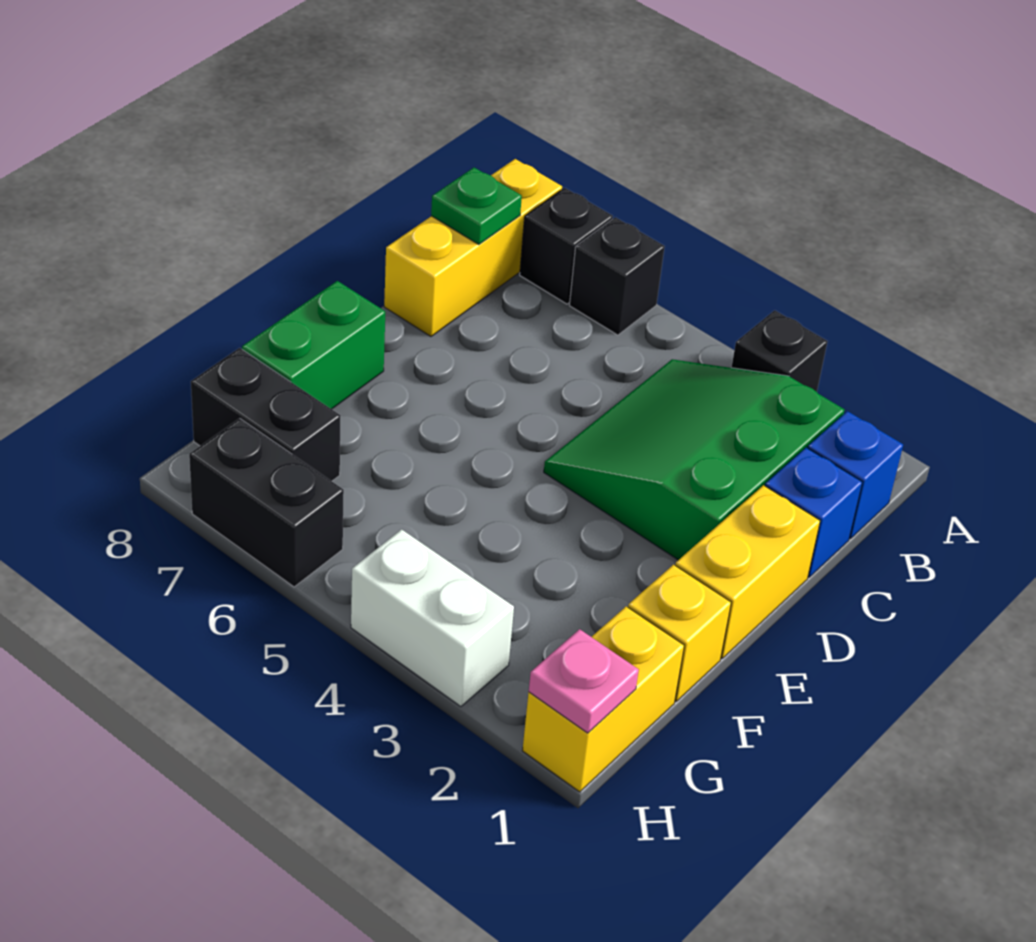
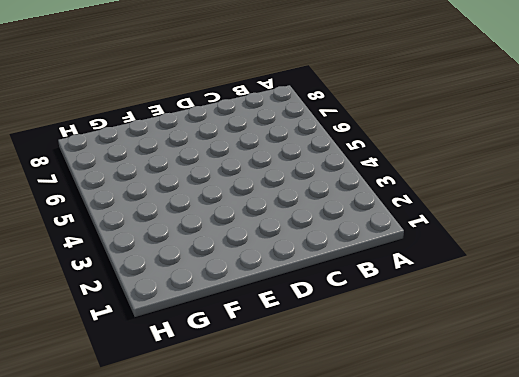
none -> black 1x1 brick [731,310,827,392]
none -> black 1x1 brick [569,217,665,335]
none -> black 1x1 brick [520,188,613,304]

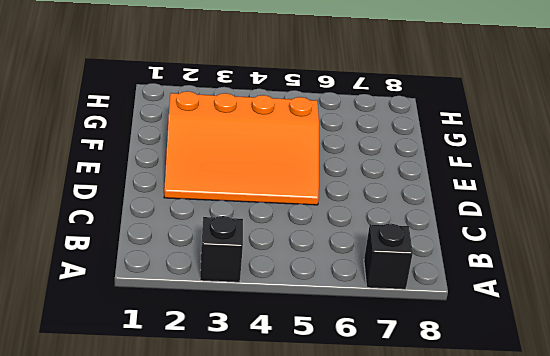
orange 3x4 slope [164,91,319,205] -> green 3x3 slope [544,359,845,560]
none -> black 1x1 brick [569,217,665,335]
none -> yellow 1x3 brick [384,159,562,337]
none -> blue 1x1 brick [808,411,903,539]

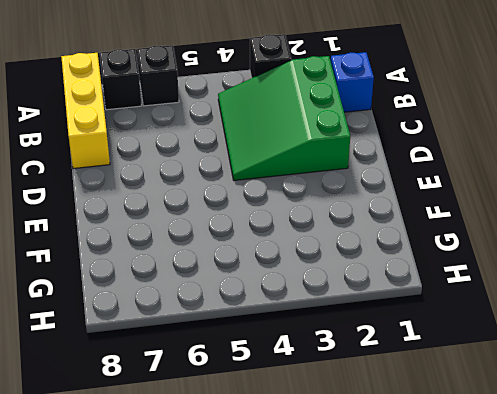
none -> blue 1x1 brick [765,448,863,577]
none -> yellow 1x2 brick [675,485,820,658]
none -> green 1x2 brick [242,281,385,409]

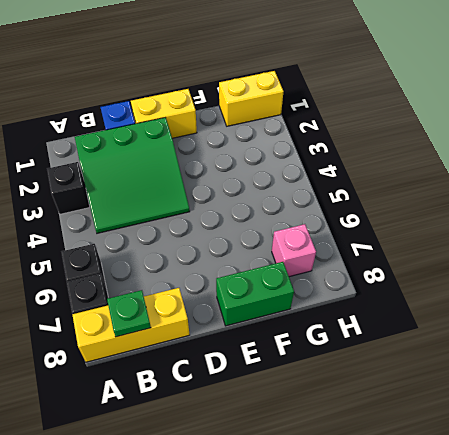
pink 1x1 brick [272,224,316,277] -> black 1x2 brick [191,348,341,481]
none -> blue 1x1 brick [808,411,903,539]
none -> yellow 1x1 brick [628,565,731,702]
none -> white 1x2 brick [351,529,514,707]

